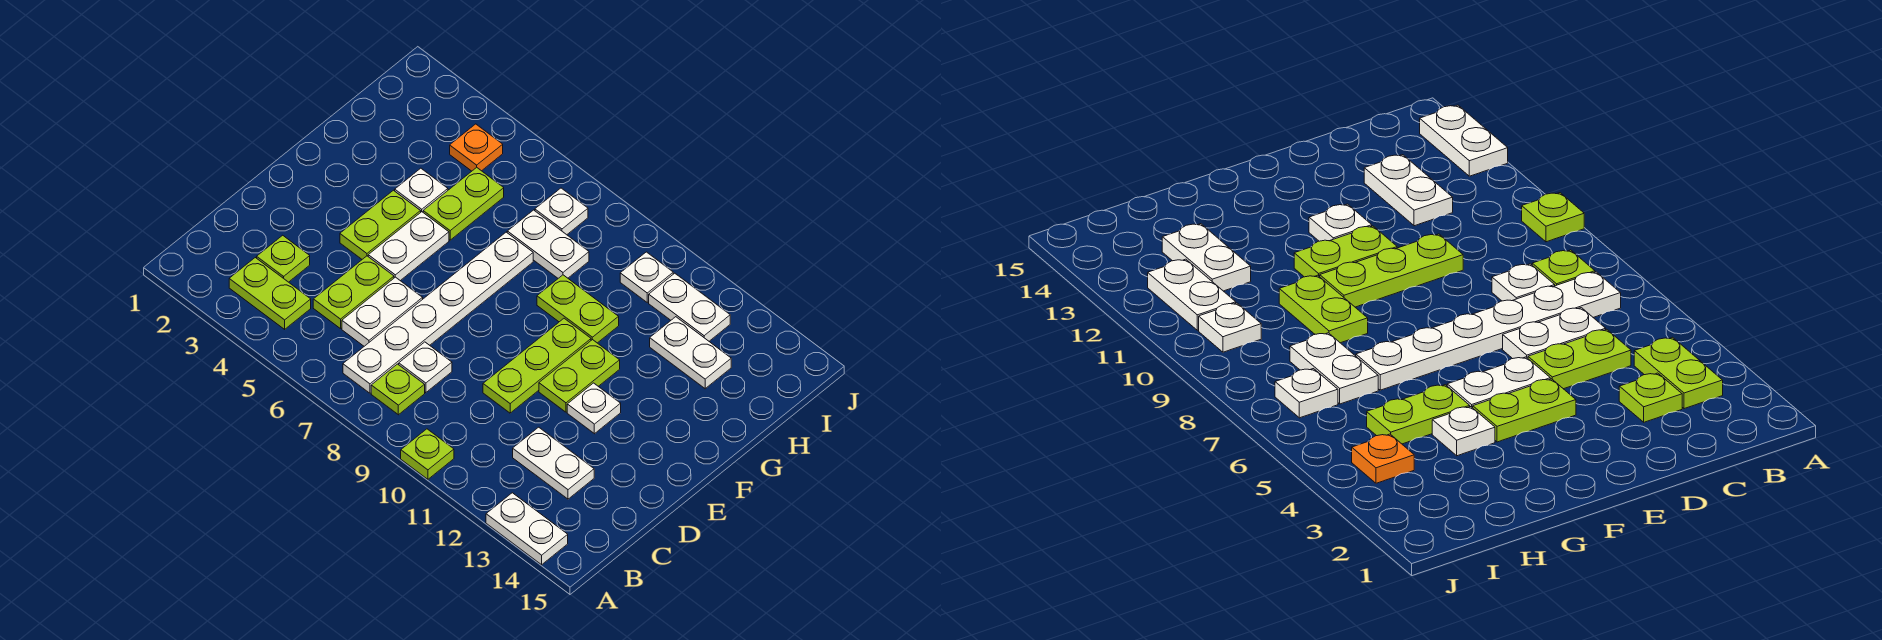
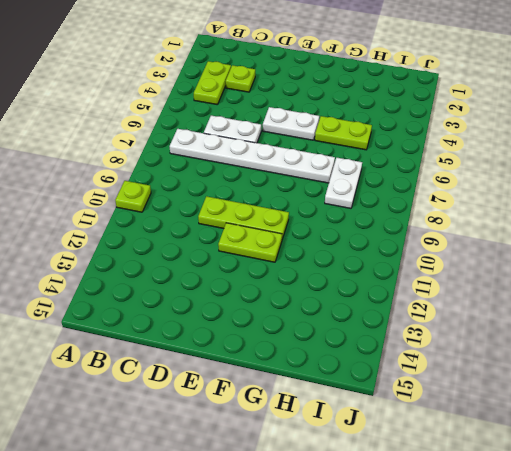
none -> white 1x2 plate [486,493,568,565]
none -> lime 1x1 plate [371,364,425,415]
none -> lime 1x2 plate [313,256,394,329]

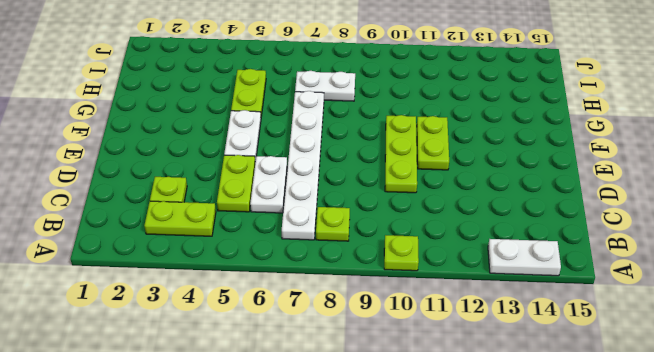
none -> white 1x1 plate [399,342,452,393]
none -> white 1x2 plate [513,427,594,499]
none -> lime 1x2 plate [340,190,421,259]

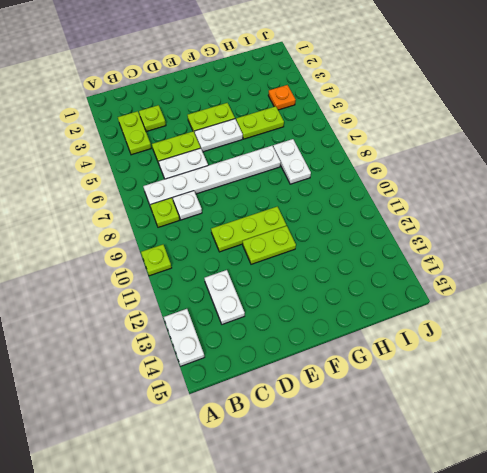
none -> white 1x1 plate [567,383,621,434]
none -> white 1x1 plate [395,168,448,212]
none -> lime 1x2 plate [537,275,619,343]

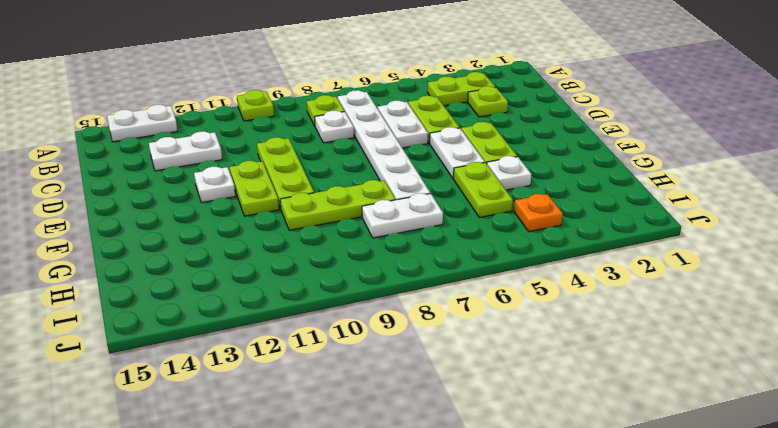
lime 1x3 plate [280,180,395,230] -> lime 1x2 plate [537,275,619,343]
none -> white 1x2 plate [650,317,731,389]
none -> white 1x1 plate [535,188,588,235]
none -> white 1x1 plate [620,252,673,302]

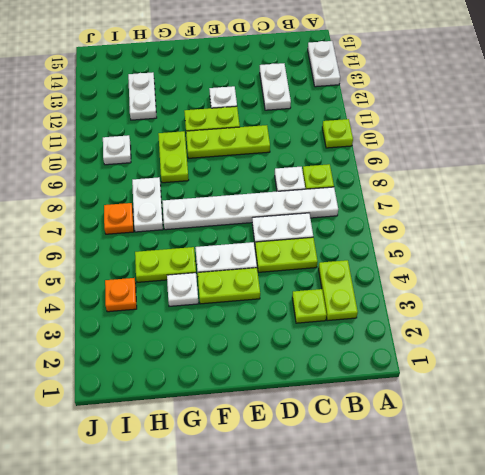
orange 1x1 plate [104,203,134,234] -> white 1x1 plate [535,188,588,235]
none -> white 1x2 plate [649,273,730,341]

